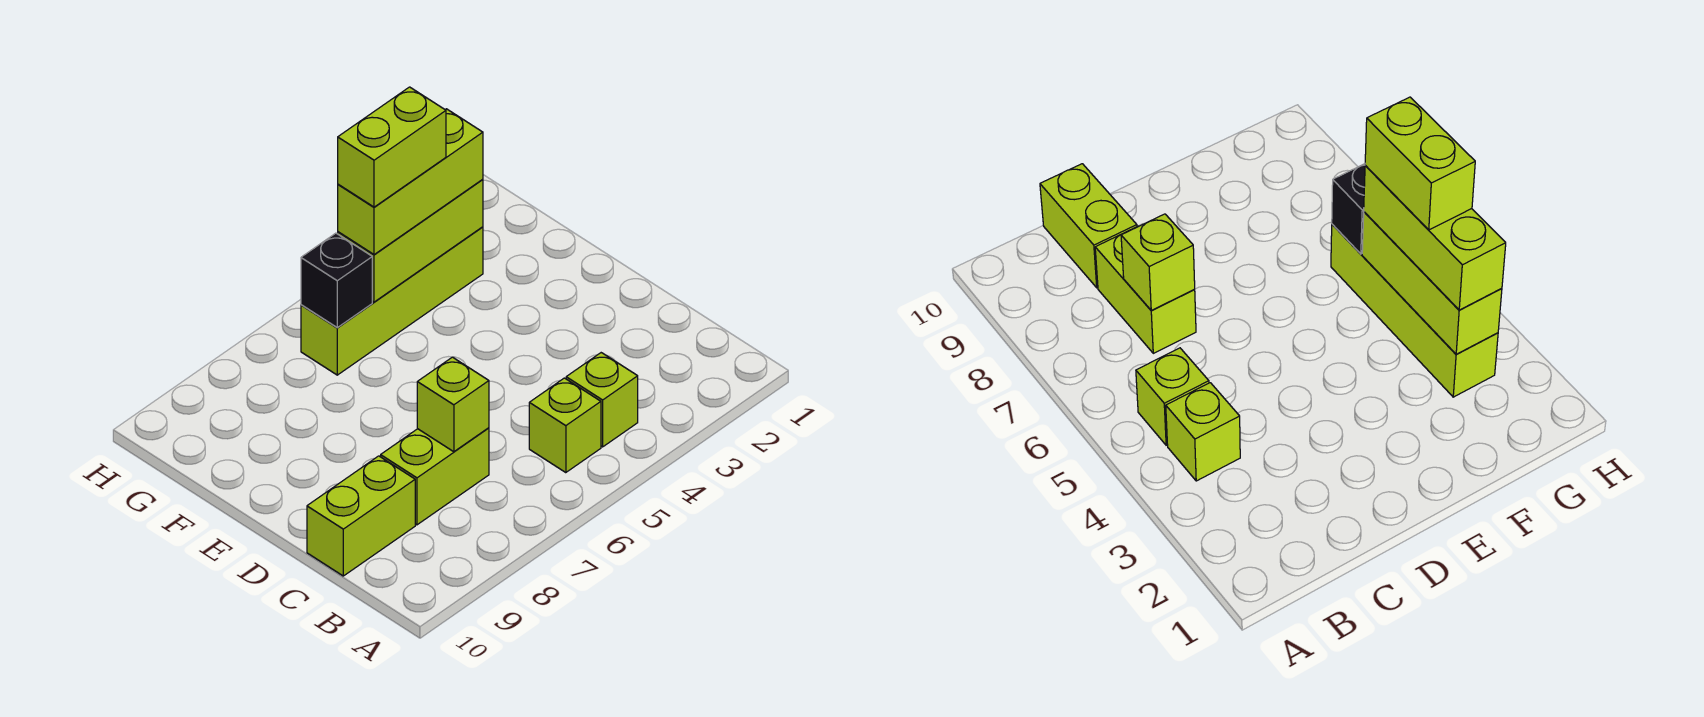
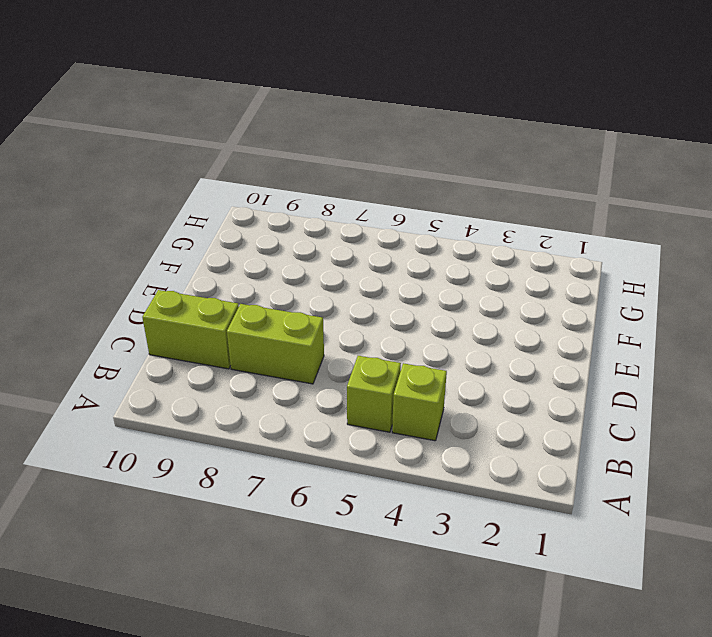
none -> lime 1x4 brick [301,227,483,375]
none -> lime 1x1 brick [417,357,489,452]

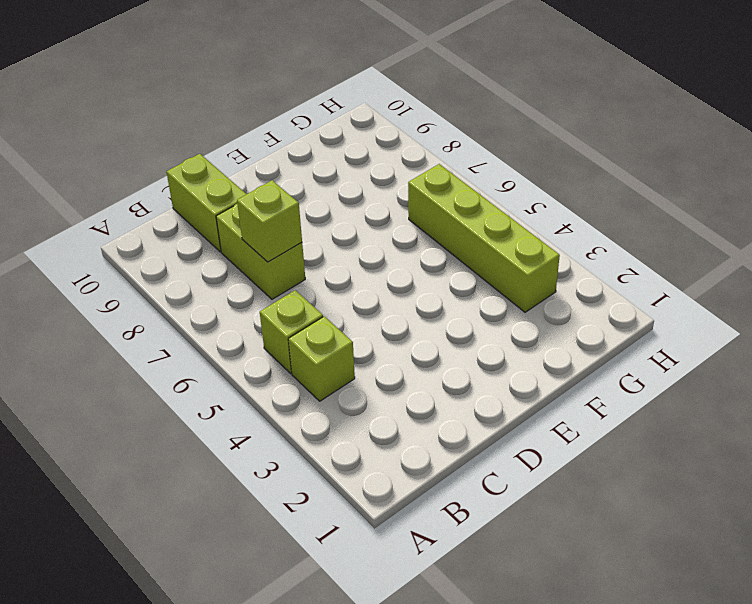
none -> lime 1x3 brick [338,180,483,302]
none -> black 1x1 brick [301,233,372,328]

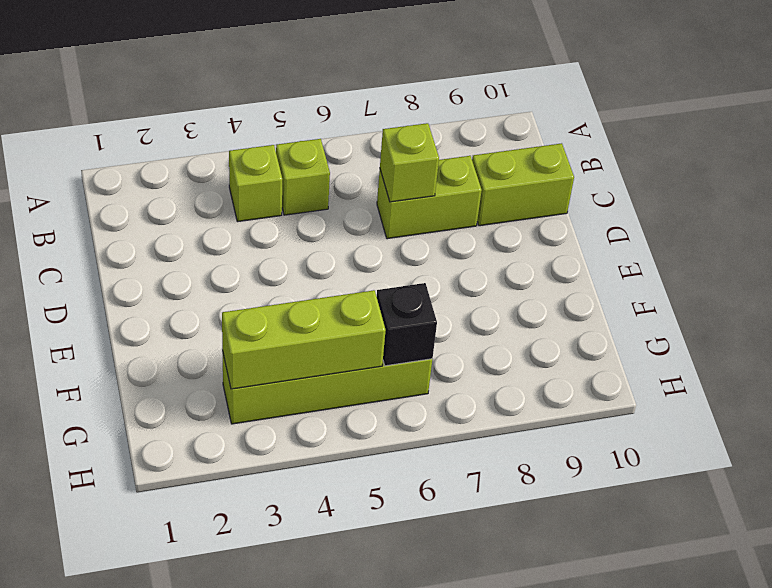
none -> lime 1x3 brick [338,109,483,255]
none -> lime 1x2 brick [338,87,446,207]

